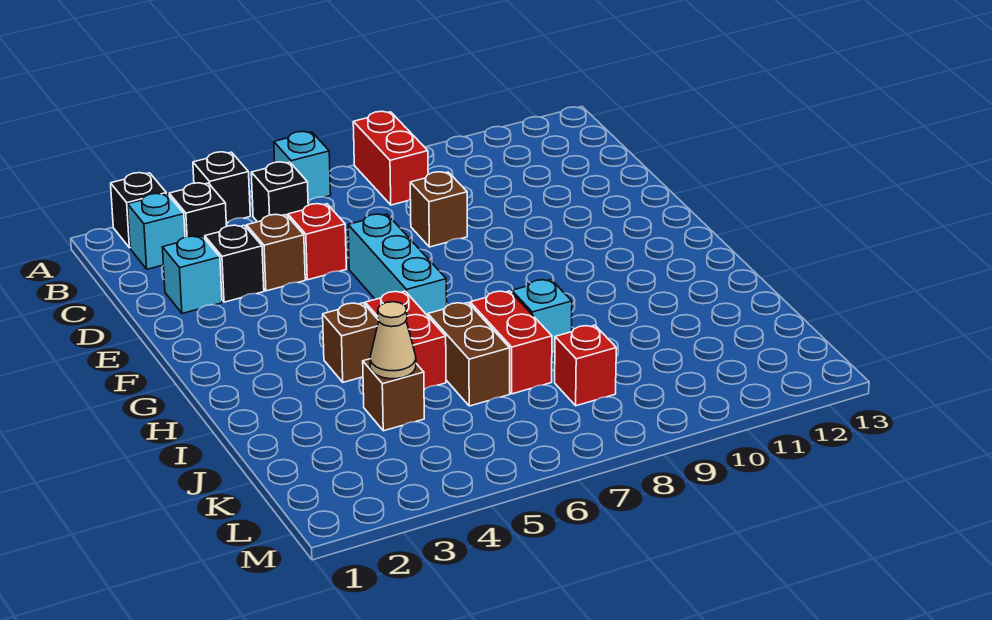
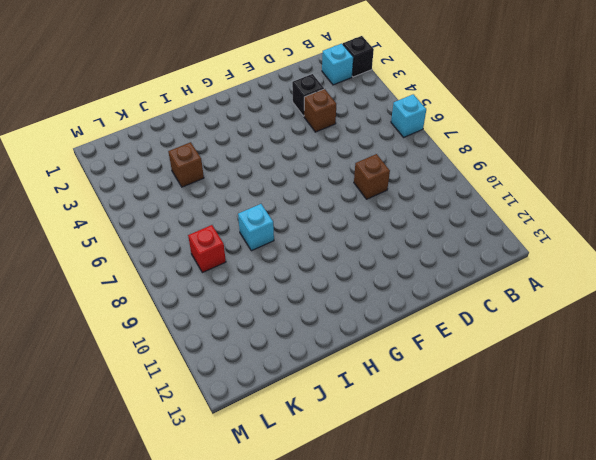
none -> black 1x1 brick [193,152,250,223]
none -> red 1x2 brick [353,111,428,205]
none -> black 1x1 brick [169,183,227,238]

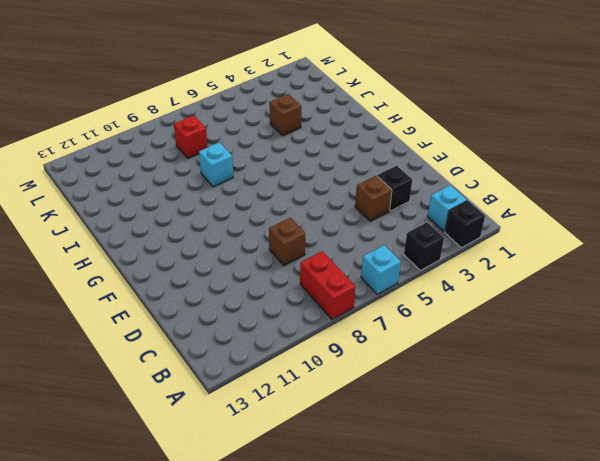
none -> black 1x1 brick [169,183,227,238]
none -> black 1x1 brick [251,162,308,222]
none -> cyan 1x1 brick [162,236,222,314]

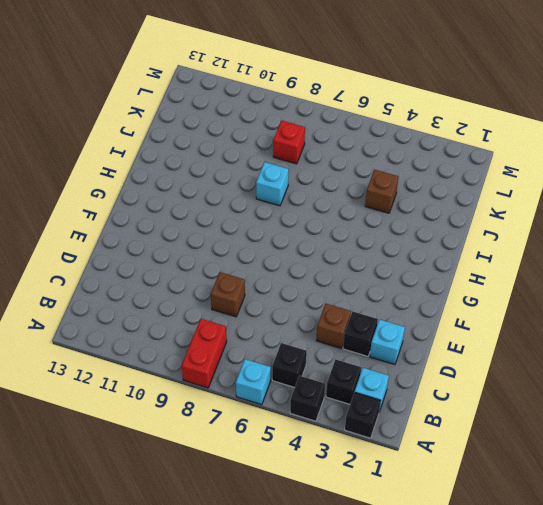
none -> red 1x1 brick [288,204,346,280]
none -> cyan 1x3 brick [348,214,447,316]
none -> brown 1x1 brick [323,303,379,382]

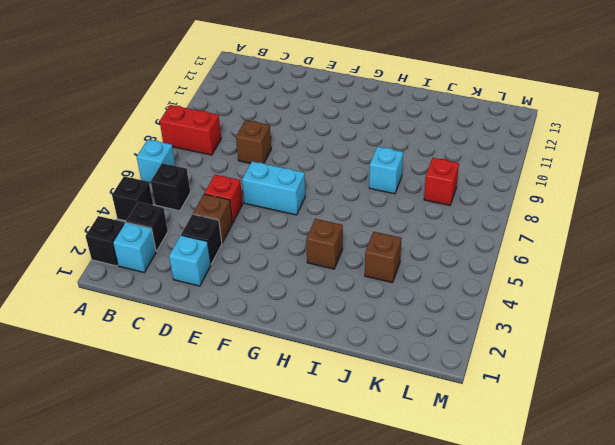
cyan 1x2 brick [242,161,305,215] -> cyan 1x3 brick [348,214,447,316]
none -> red 1x2 brick [365,291,446,389]
none -> brown 1x2 brick [428,303,510,406]
none -> red 1x2 brick [470,291,552,394]

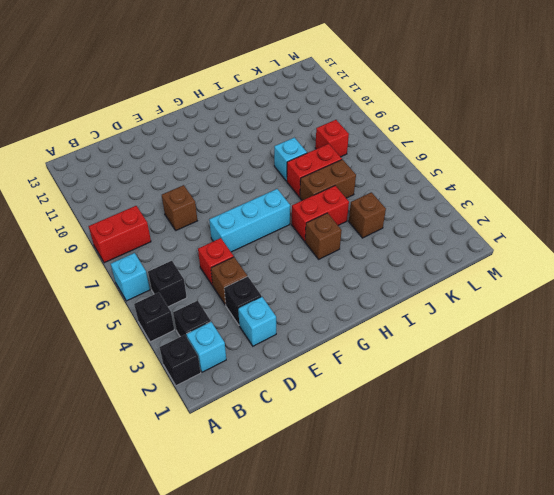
none -> tan 1x1 cone [370,302,416,379]

